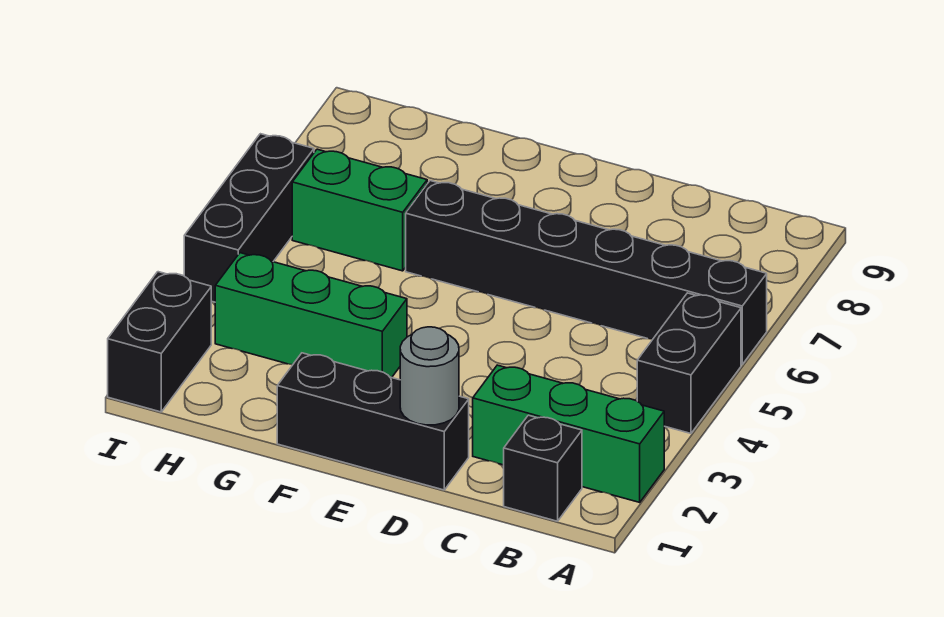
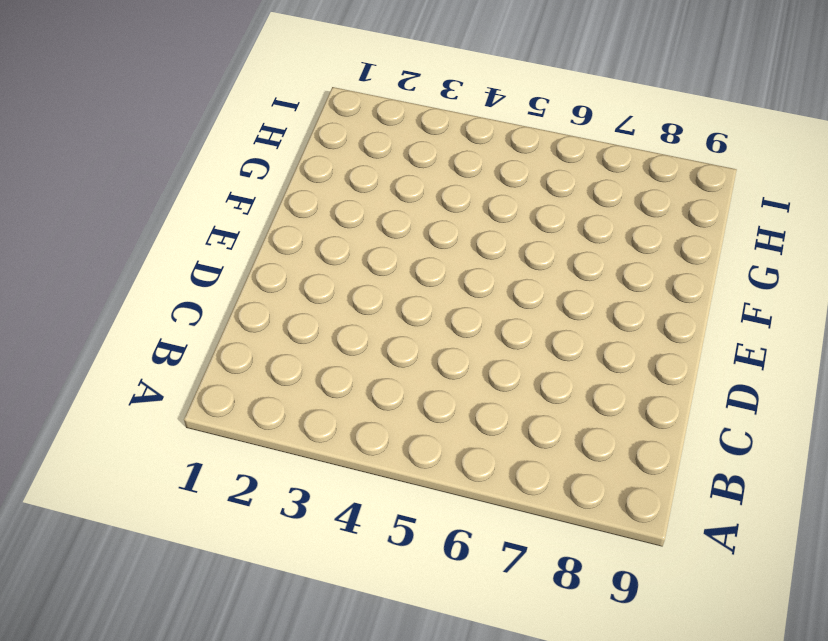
none -> green 1x3 brick [473,365,664,502]
none -> black 1x2 brick [637,293,741,433]

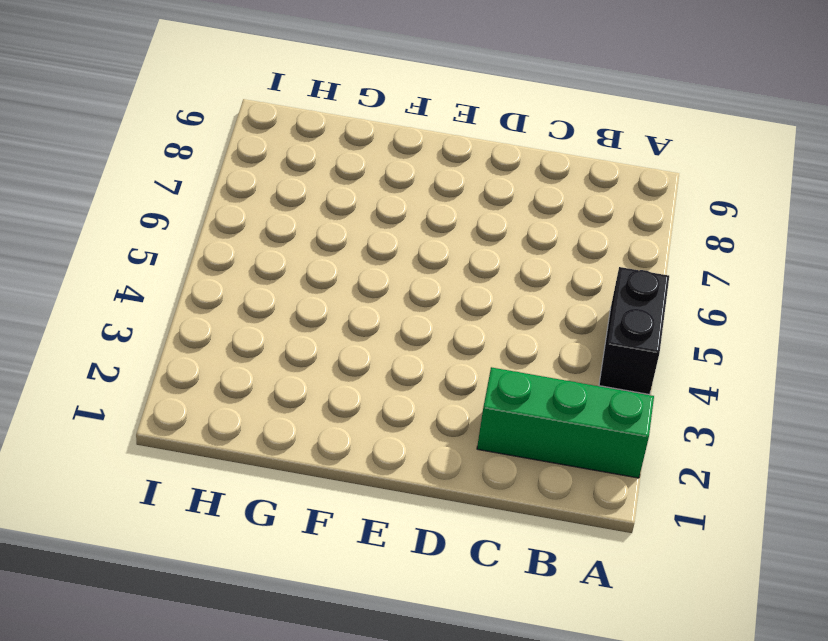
none -> black 1x6 brick [406,181,767,364]
none -> black 1x1 brick [504,415,582,521]

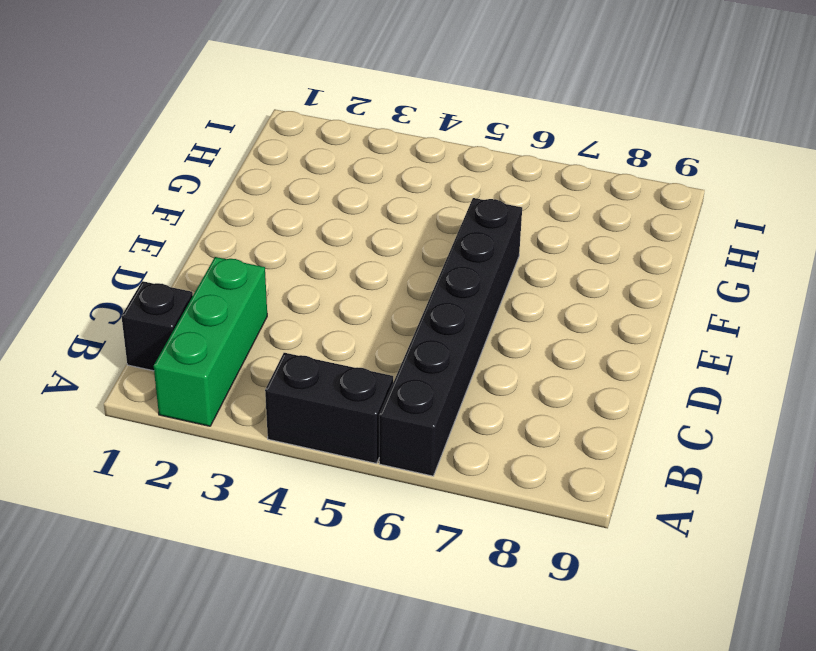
none -> black 1x3 brick [277,353,469,490]
none -> green 1x3 brick [215,253,407,378]

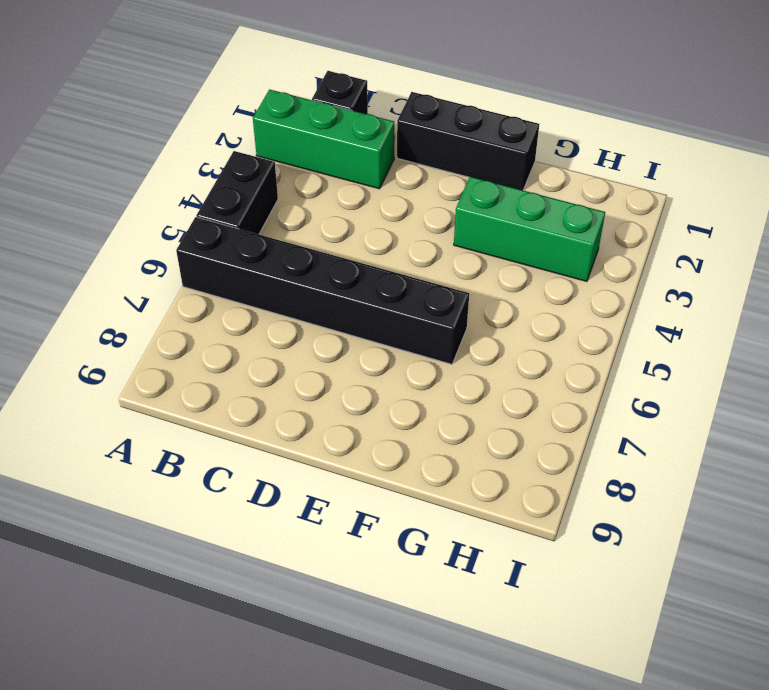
none -> green 1x2 brick [292,149,427,271]
none -> black 1x2 brick [108,272,211,412]

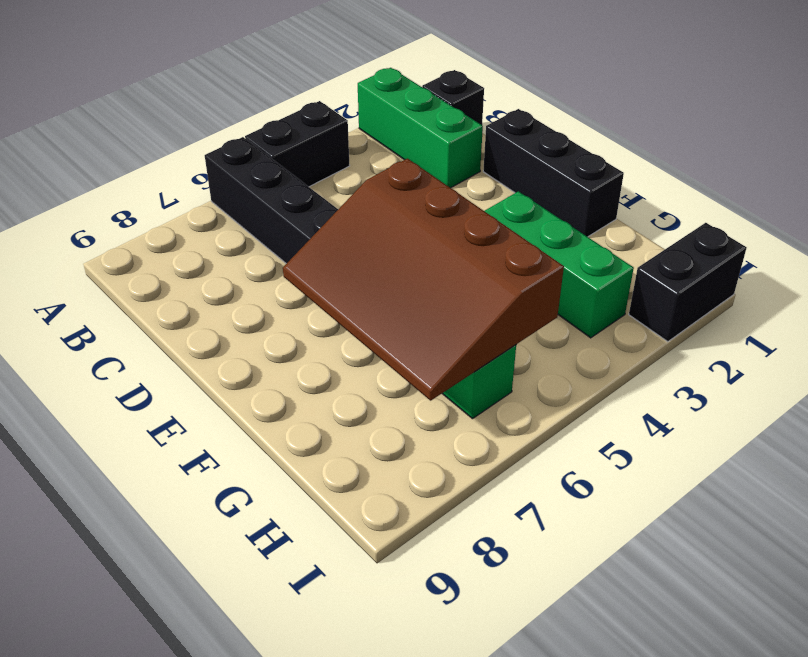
brown 3x4 slope [283,159,564,401] -> none
none -> black 1x3 brick [184,134,314,302]
none -> grey 1x1 round brick [400,327,459,425]

